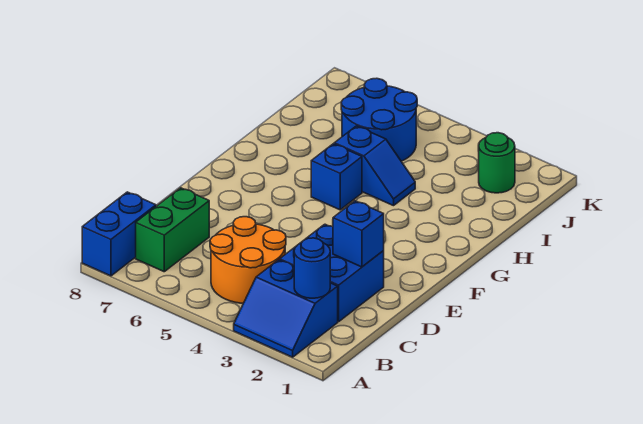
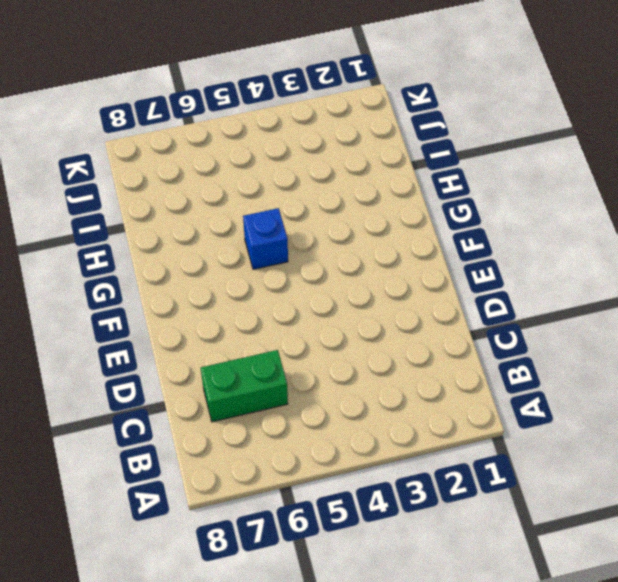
green 1x2 brick [201,350,288,422] -> green 1x2 brick turned to [136,188,209,272]
none -> blue 2x2 slope [234,260,338,357]
none -> blue 1x2 brick [82,192,156,276]

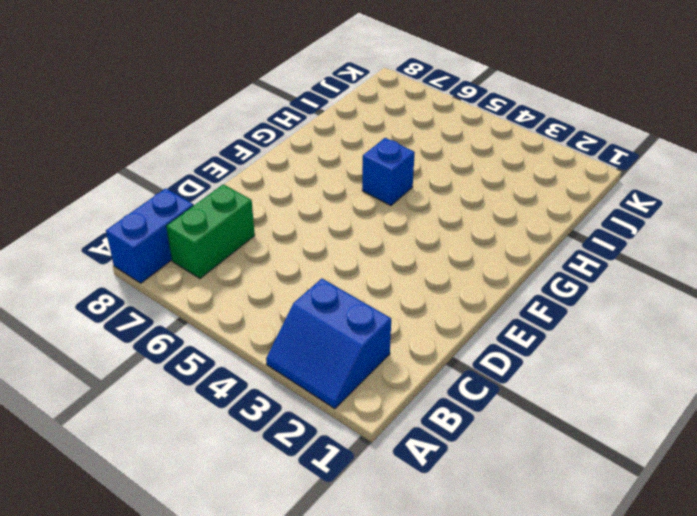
none -> orange 2x2 round brick [210,217,286,303]
none -> blue 2x2 brick [280,224,384,322]

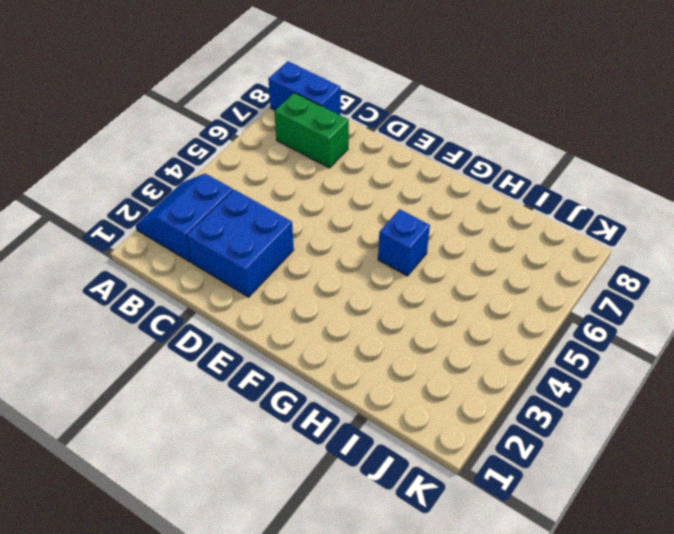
none -> orange 2x2 round brick [210,217,286,303]
none -> blue 1x2 slope [334,126,415,206]

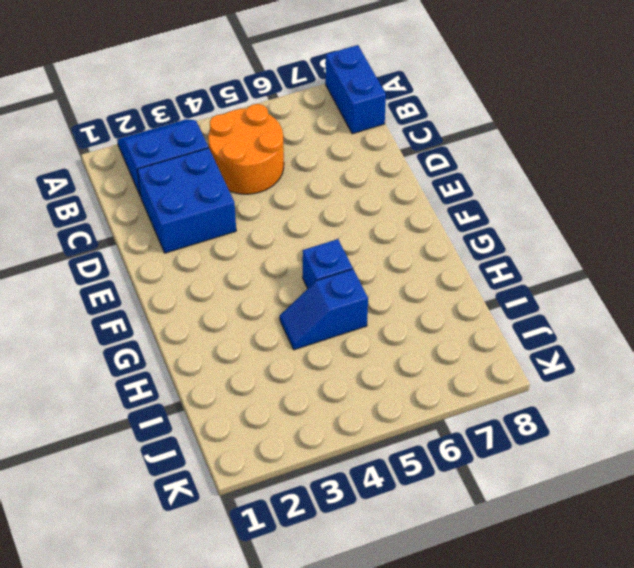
none -> green 1x2 brick [136,188,209,272]
none -> blue 2x2 round brick [341,78,417,161]

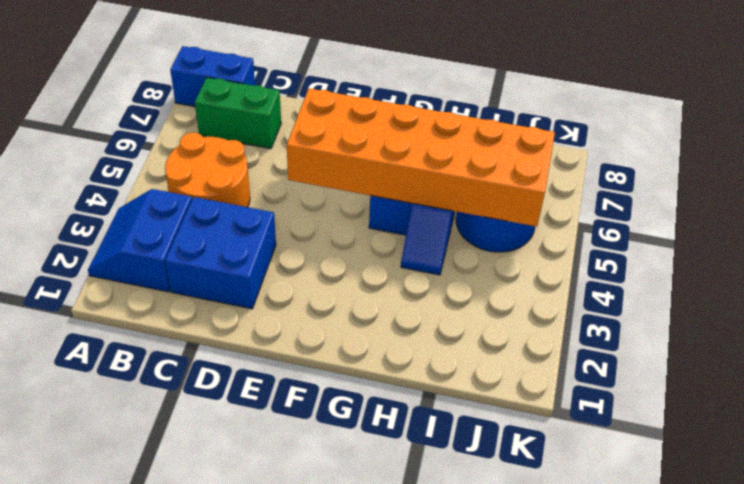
orange 2x6 brick [287,88,555,227] -> none
none -> green 1x1 round brick [478,133,515,193]
none -> blue 1x1 round brick [294,238,330,298]

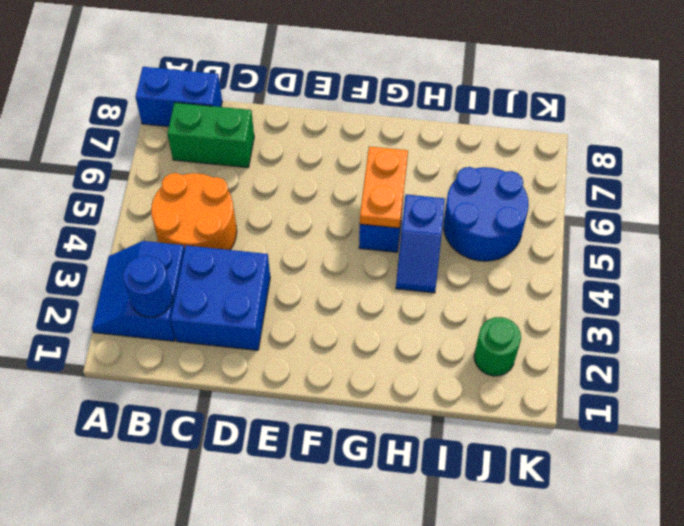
orange 1x2 plate [360,147,408,228] -> none
none -> blue 1x1 brick [333,201,384,267]

